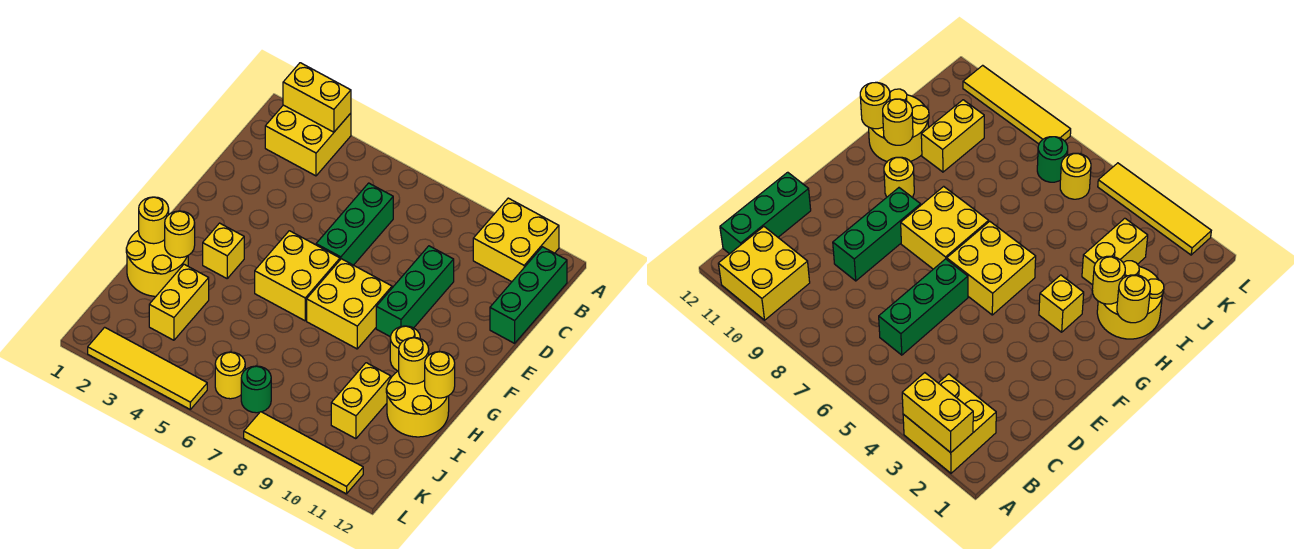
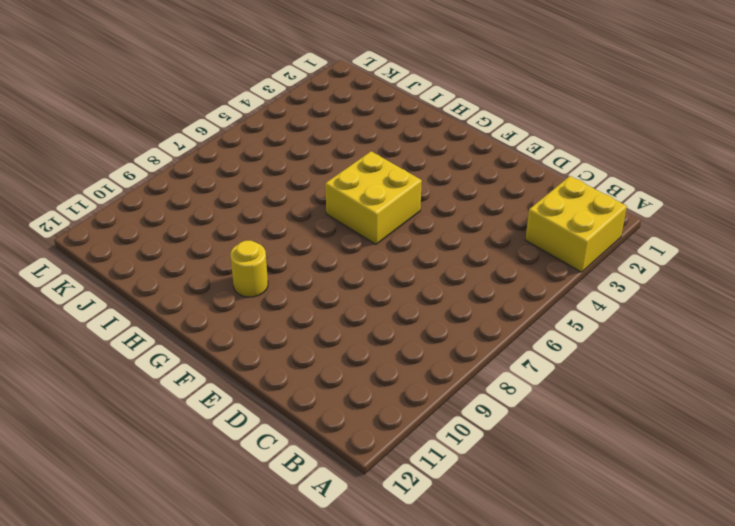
none -> yellow 2x2 brick [473,198,559,282]
none -> green 1x3 brick [490,247,567,343]
none -> green 1x3 brick [316,183,393,265]

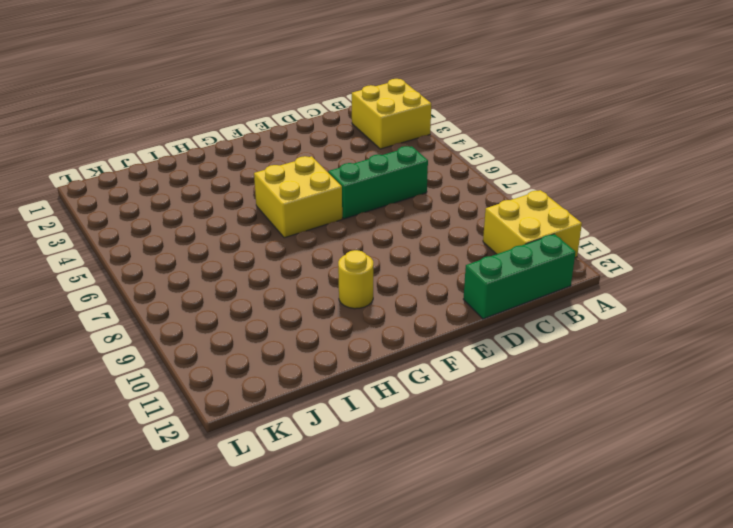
none -> green 1x3 brick [376,246,454,337]
none -> yellow 2x2 brick [307,259,392,349]
none -> yellow 1x1 brick [203,223,244,278]

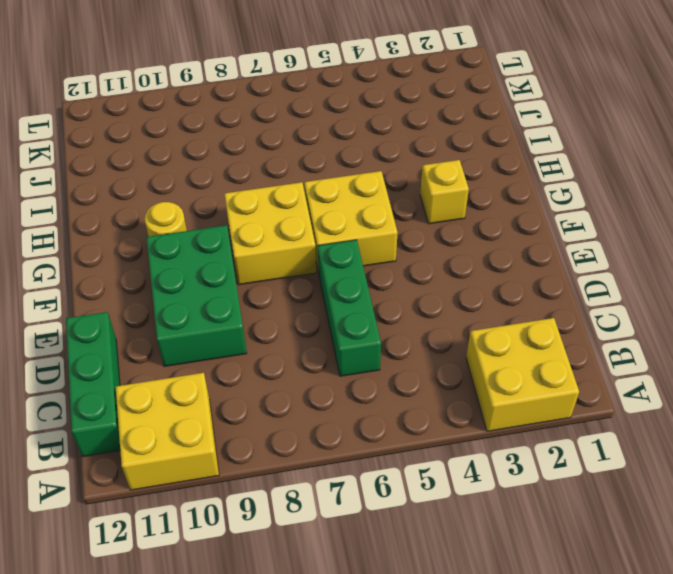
green 2x3 brick [146,225,247,367] -> green 1x3 brick [376,246,454,337]
none -> yellow 2x2 round brick [126,230,188,296]
none -> yellow 2x2 round brick [386,371,449,437]
none -> yellow 1x2 brick [149,264,209,340]

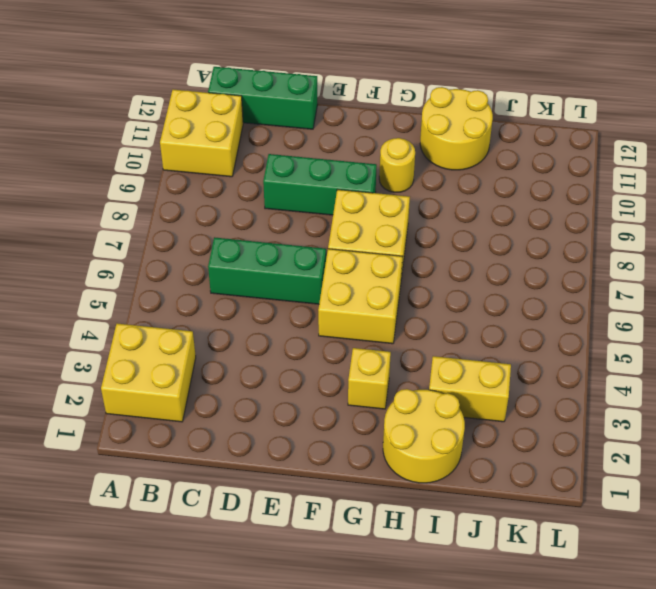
none -> yellow 1x2 brick [331,363,391,439]
none -> yellow 1x1 round brick [215,352,245,399]
none -> green 1x1 round brick [241,366,271,413]

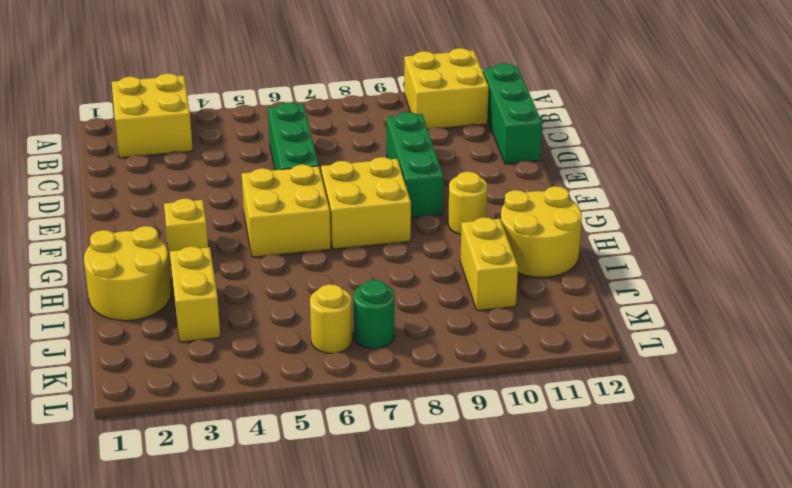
none -> yellow 1x4 tile [88,327,207,409]
none -> yellow 1x4 tile [244,412,363,494]
none -> yellow 1x2 brick [283,63,351,132]

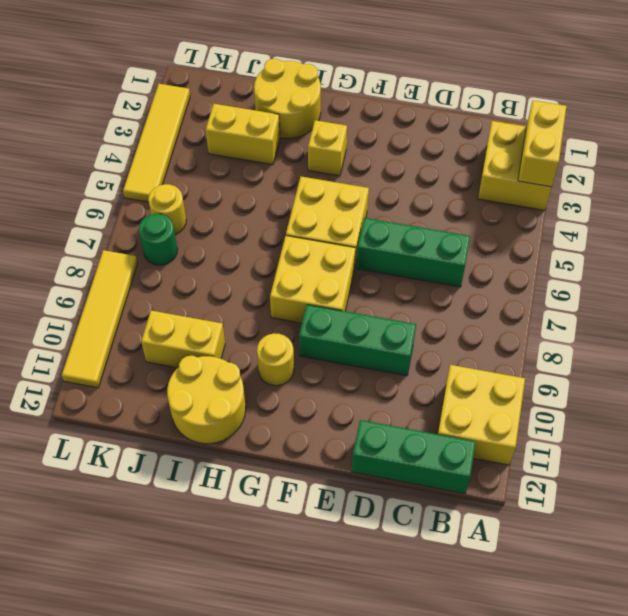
none -> yellow 1x1 round brick [139,197,169,244]
none -> yellow 1x1 round brick [165,211,195,258]
none -> yellow 1x1 round brick [399,337,429,384]

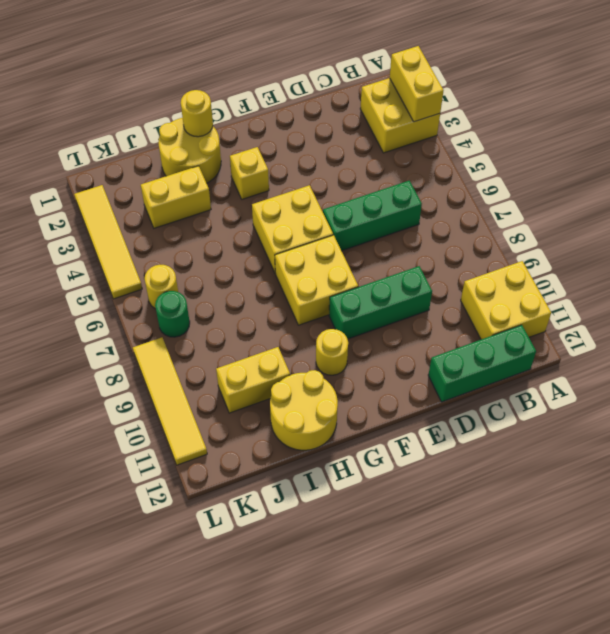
none -> yellow 1x1 round brick [165,211,195,258]
none -> yellow 1x1 round brick [399,337,429,384]
none -> yellow 1x1 round brick [425,351,455,398]

